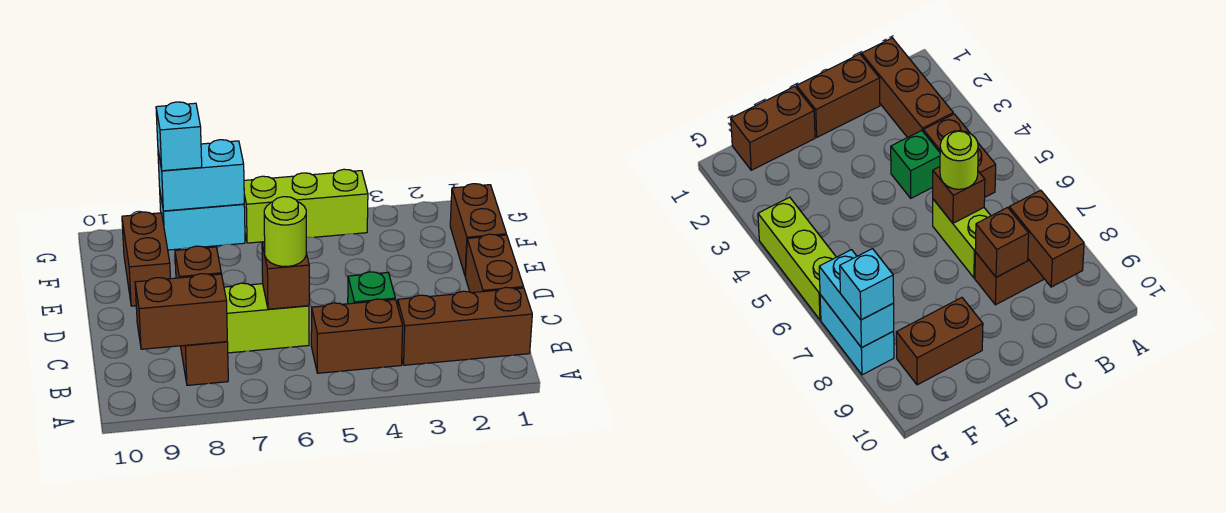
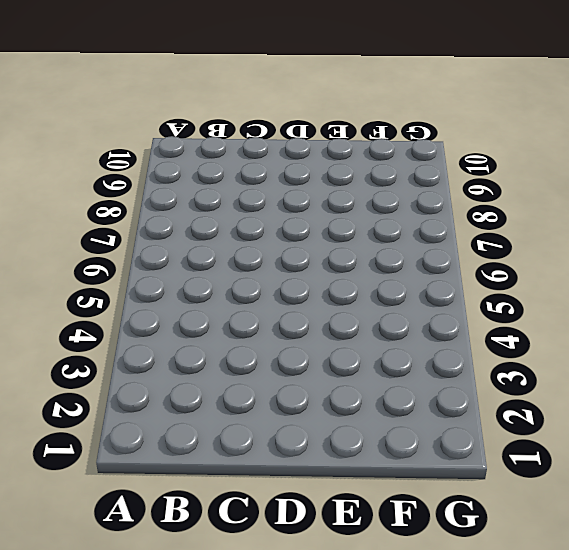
none -> brown 1x3 brick [398,287,532,365]
none -> brown 1x2 brick [311,299,403,373]
none -> brown 1x2 brick [181,342,228,385]

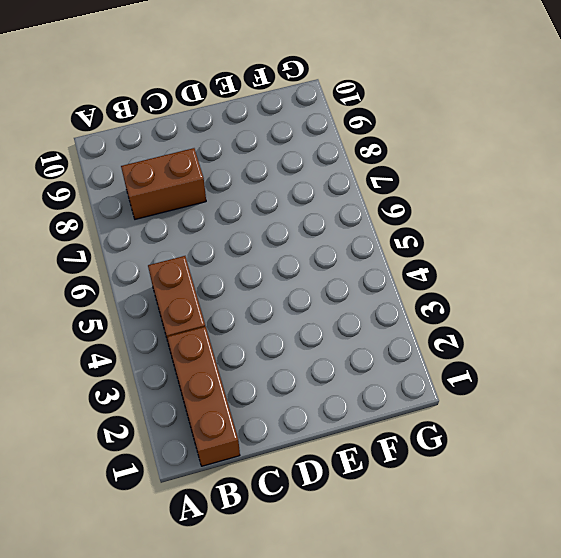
none -> brown 1x2 brick [465,234,523,293]
none -> green 1x1 brick [348,272,395,304]
none -> lime 1x2 brick [224,283,309,353]

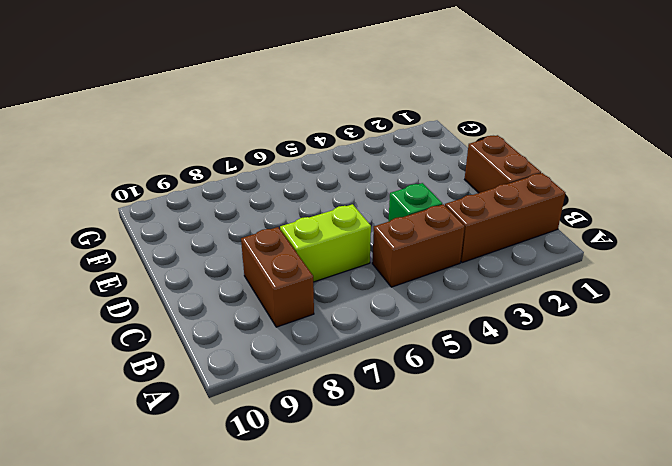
none -> brown 1x2 brick [450,184,506,276]
none -> brown 1x2 brick [122,212,170,306]
none -> lime 1x3 brick [244,169,368,243]

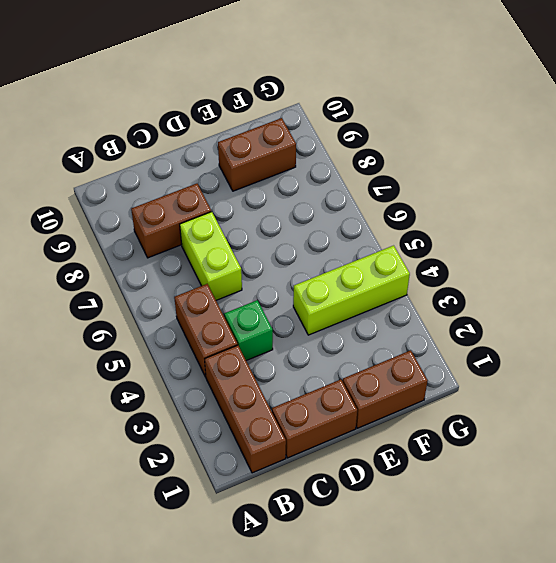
lime 1x3 brick [293,246,410,335] -> lime 1x3 brick turned to [244,169,368,243]
none -> cyan 1x2 brick [160,194,245,250]
none -> brown 1x2 brick [135,274,227,349]
none -> brown 1x1 brick [262,243,309,309]

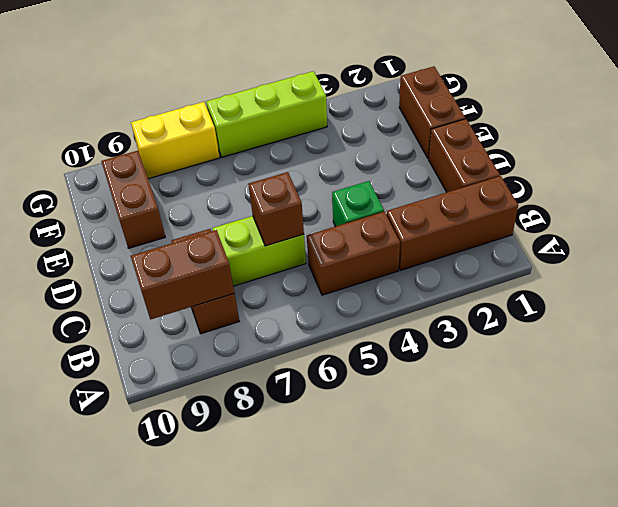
yellow 1x2 brick [131,102,220,179] -> cyan 1x2 brick [160,194,245,250]
none -> brown 1x1 brick [175,246,221,278]
none -> cyan 1x2 brick [158,140,244,211]
none -> lime 1x1 round brick [264,197,306,266]

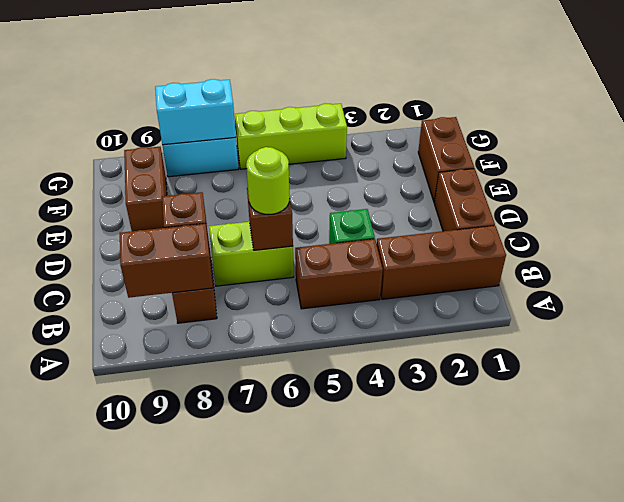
none -> cyan 1x1 brick [156,102,202,171]

